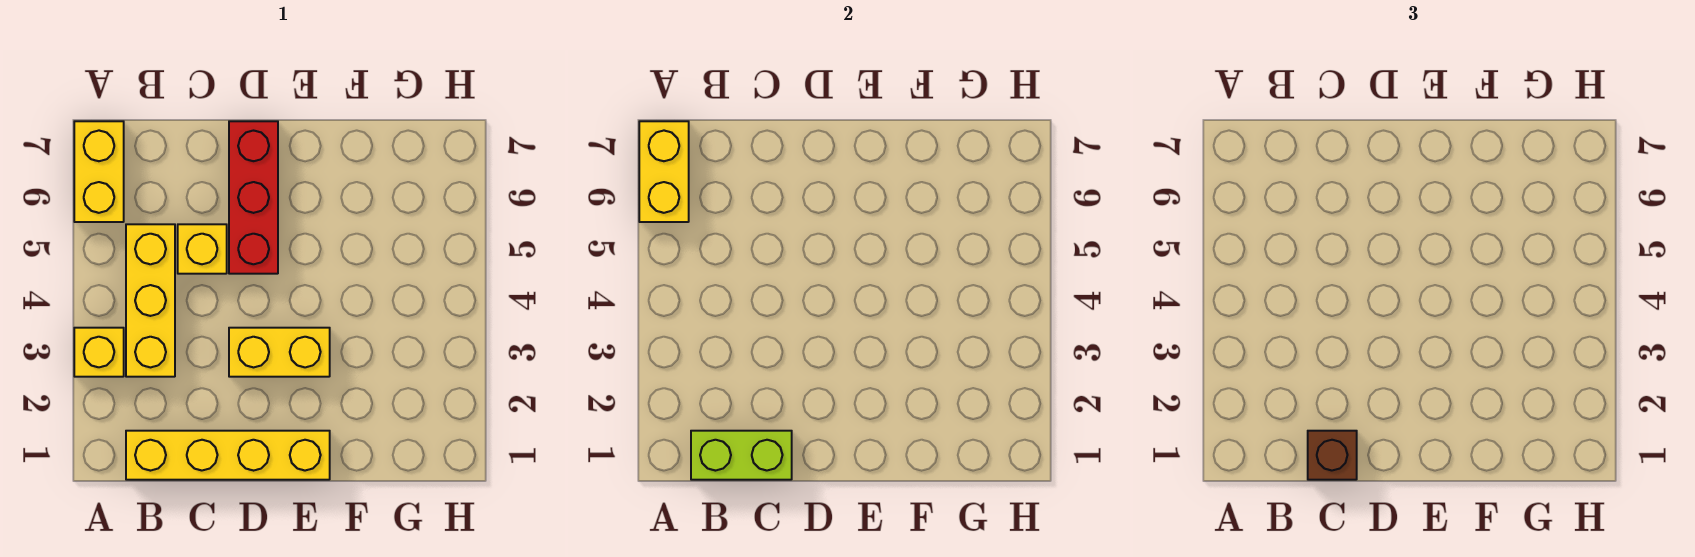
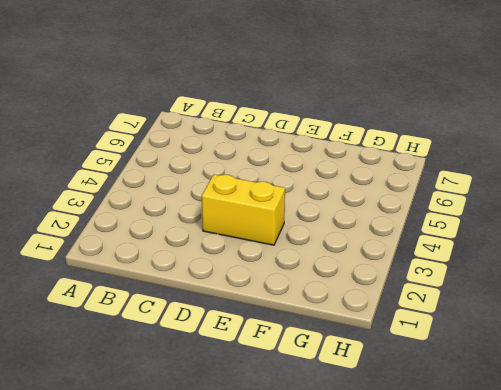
none -> yellow 1x1 brick [74,328,124,377]
none -> yellow 1x2 brick [74,121,124,222]

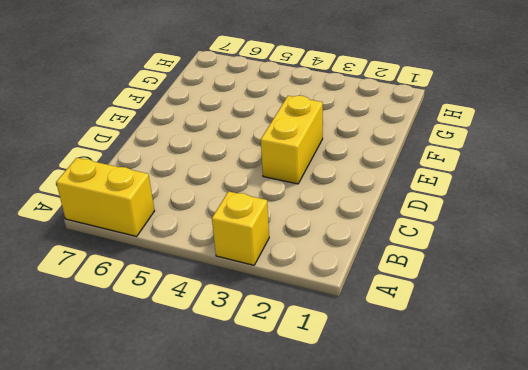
none -> yellow 1x4 brick [126,431,330,480]
none -> yellow 1x3 brick [126,224,175,377]

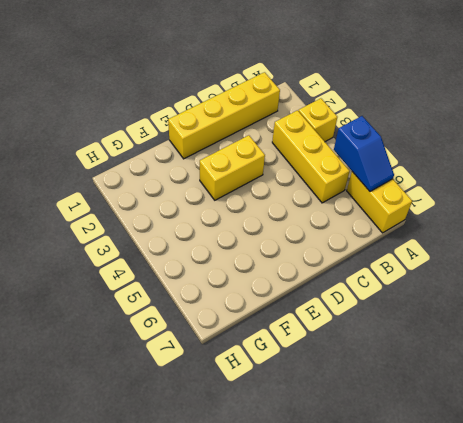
blue 1x2 slope [334,116,394,191] -> yellow 1x2 brick [639,121,689,222]
none -> yellow 1x1 brick [178,224,227,274]
none -> red 1x3 brick [229,121,278,274]

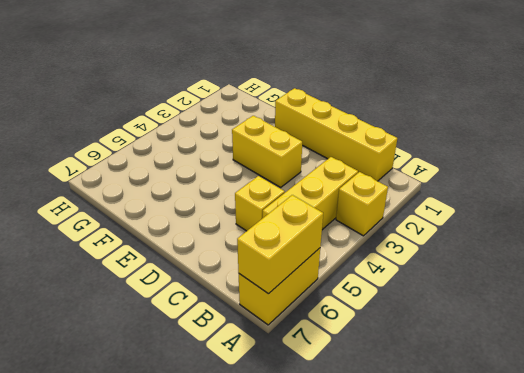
none -> red 1x3 brick [229,121,278,274]
none -> lime 1x2 brick [691,431,792,480]

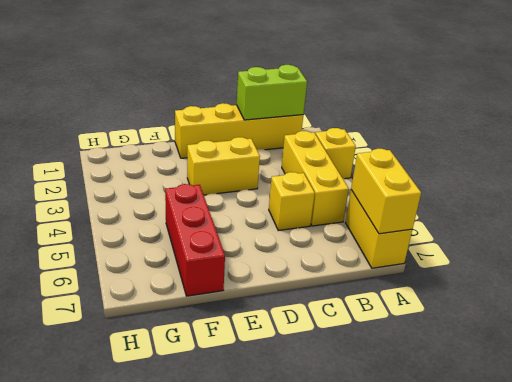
red 1x3 brick [165,184,225,296] -> red 1x3 brick moved to [229,121,278,274]
none -> brown 1x1 brick [1308,431,1357,480]

